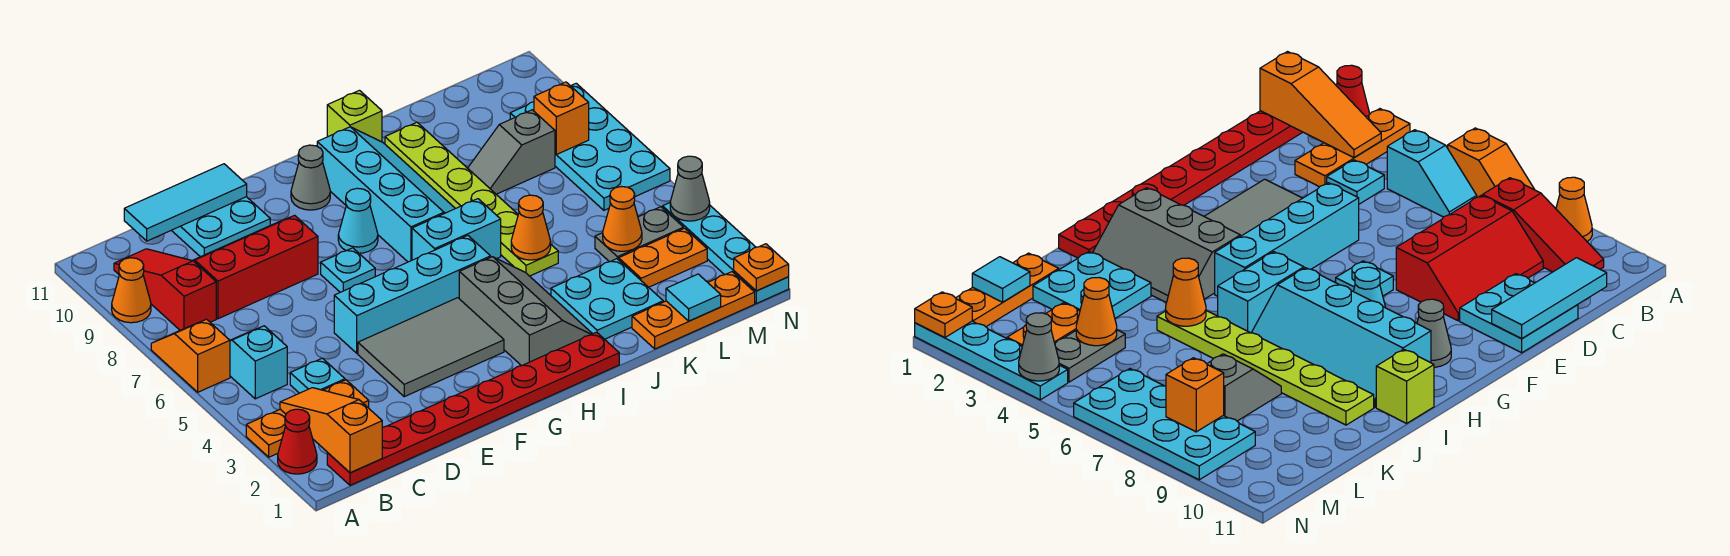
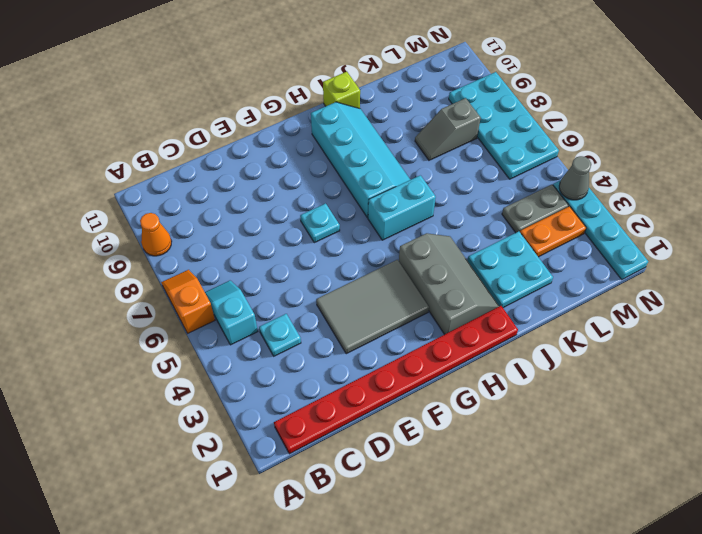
none -> red 1x1 cone [278,409,317,474]
none -> orange 1x3 plate [246,380,369,457]
none -> red 1x3 slope [114,249,216,330]
none -> red 2x3 slope [193,215,318,319]

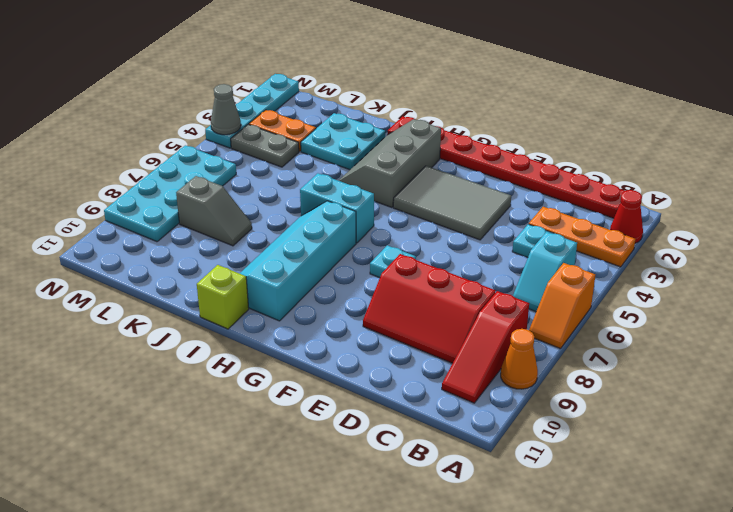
none -> cyan 2x2 plate [172,197,270,257]
none -> cyan 1x4 brick [334,236,491,353]
none -> cyan 1x1 cone [338,188,378,253]
none -> grey 1x1 cone [291,145,330,210]

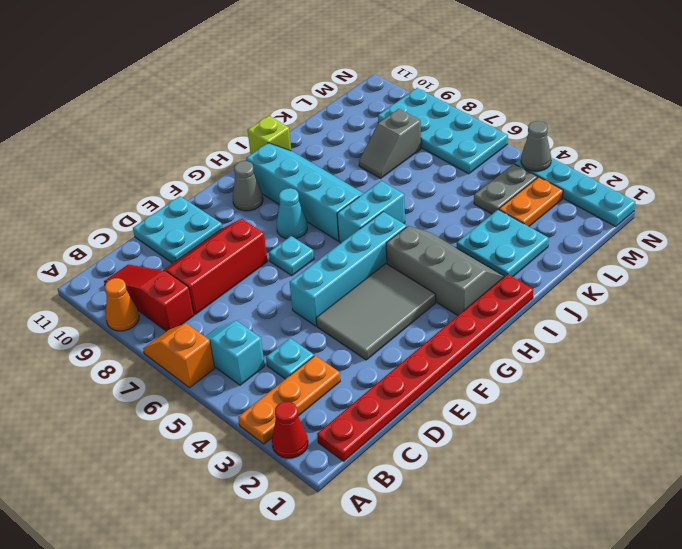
none -> lime 1x6 plate [385,122,558,276]
none -> orange 1x3 plate [632,272,755,349]
none -> orange 1x3 slope [280,388,382,473]
none -> cyan 1x3 tile [124,164,247,241]

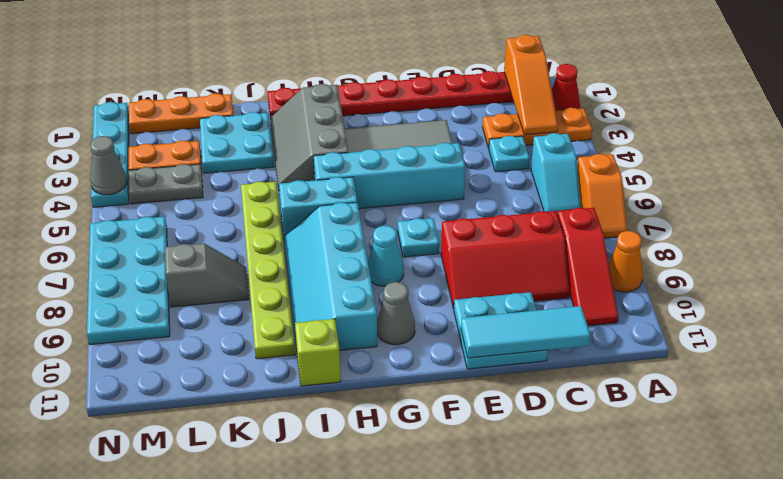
none -> orange 1x1 cone [511,195,551,260]
none -> cyan 1x1 tile [666,274,721,321]
none -> orange 1x1 cone [603,187,642,251]
none -> orange 1x1 brick [534,82,589,155]

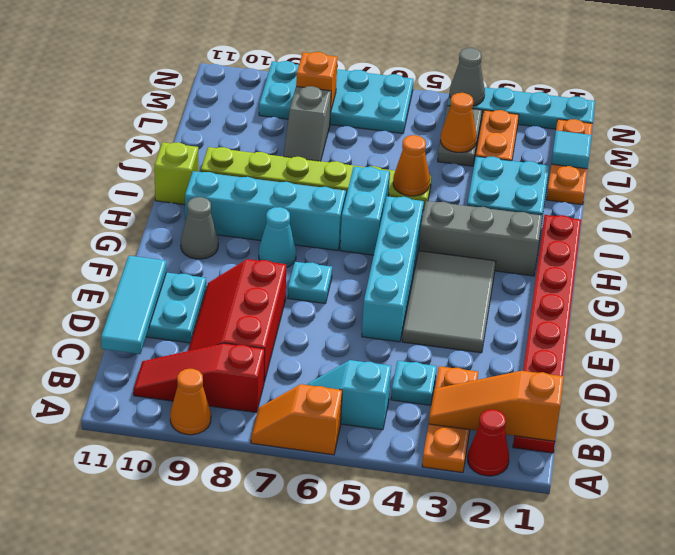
none -> orange 1x1 plate [734,244,789,291]

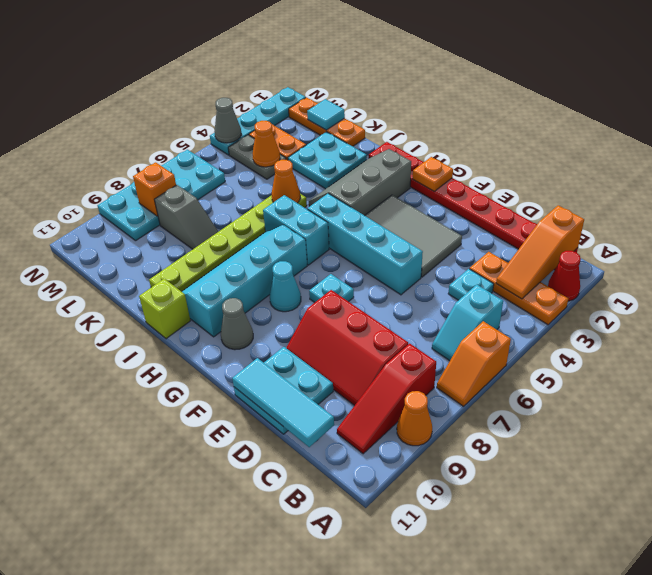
orange 1x1 plate [413,157,453,191] -> orange 1x1 plate moved to [734,244,789,291]

